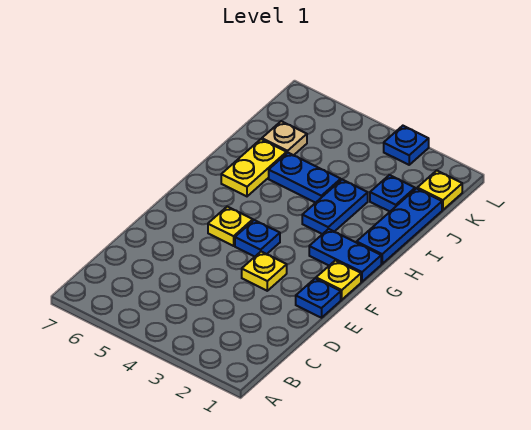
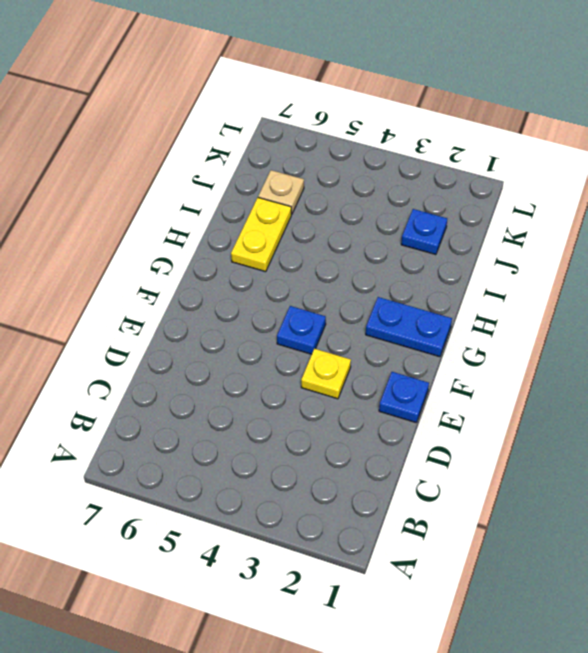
none -> yellow 1x1 plate [316,260,361,300]
none -> yellow 1x1 plate [208,207,253,246]
none -> blue 1x3 plate [357,189,442,264]

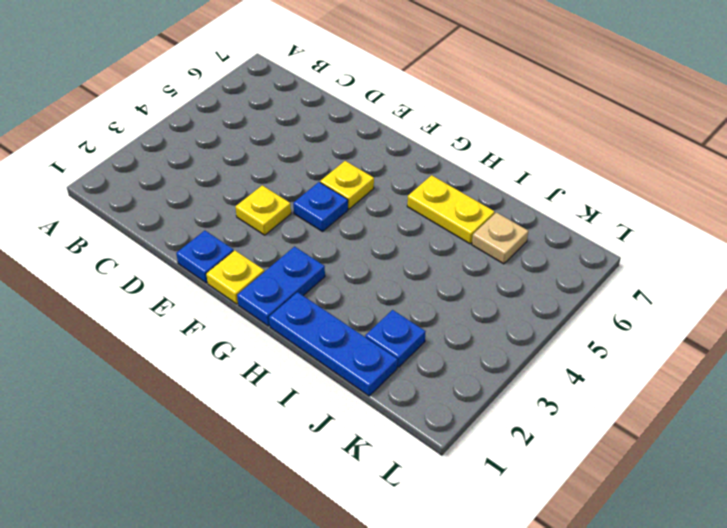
none -> blue 1x2 plate [302,180,368,234]
none -> blue 1x2 plate [269,153,341,203]
none -> yellow 1x1 plate [417,171,462,210]

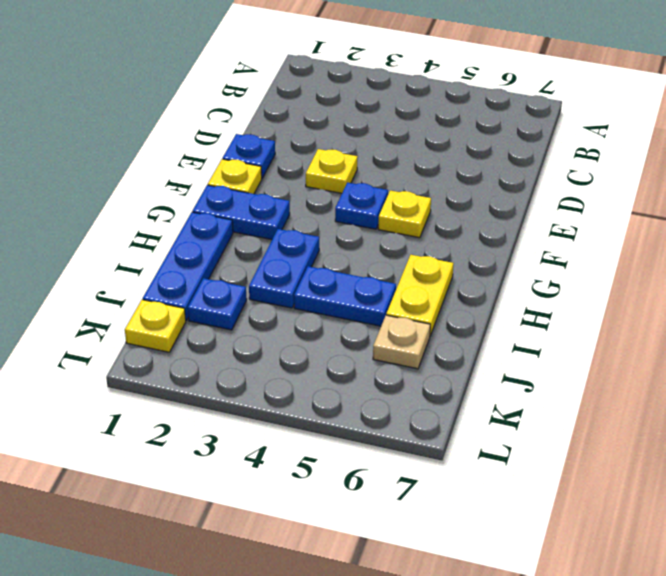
none -> blue 1x1 plate [384,126,429,165]

